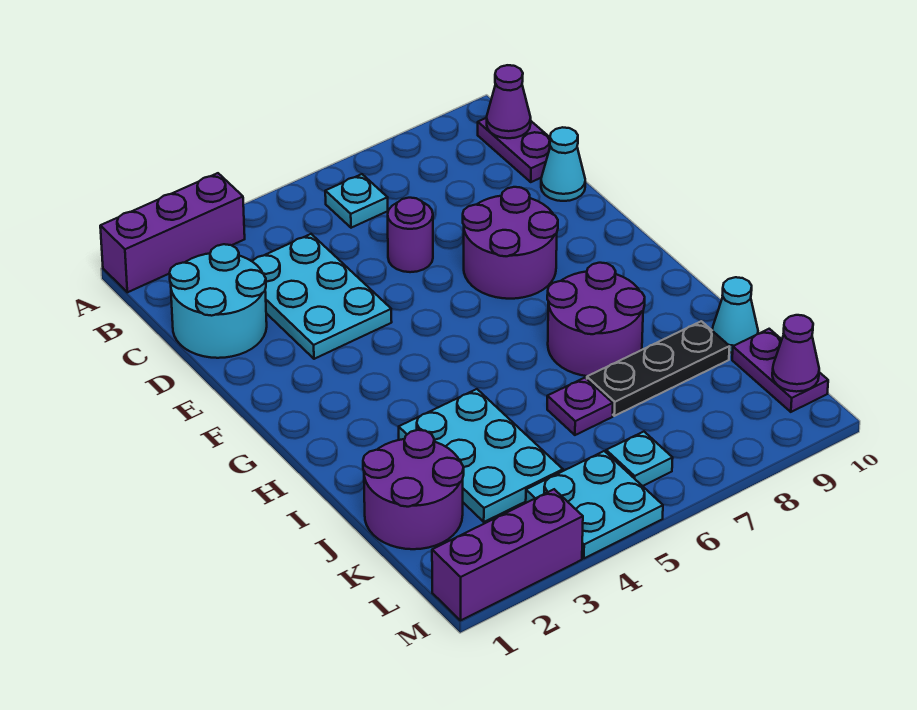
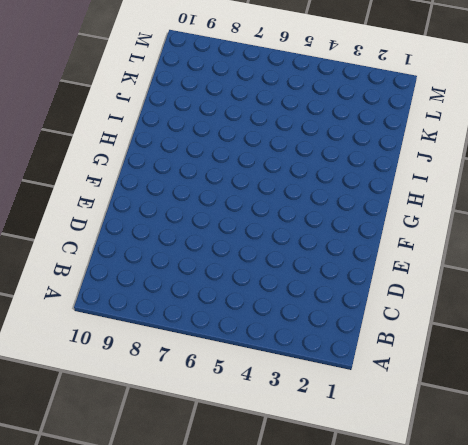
none -> purple 1x3 brick [100,173,245,292]
none -> cyan 1x1 plate [325,174,388,228]
none -> purple 1x2 plate [478,118,550,182]

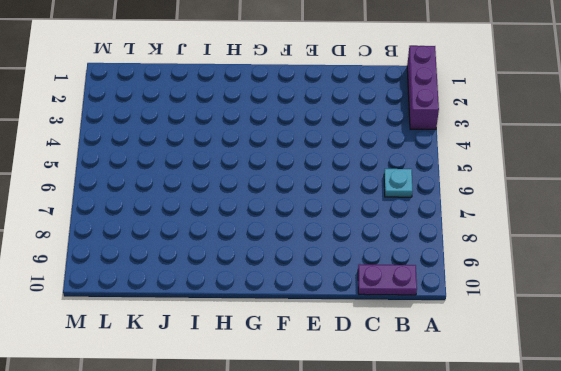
none -> cyan 2x2 round brick [169,244,267,358]
none -> cyan 2x3 plate [252,234,392,359]
none -> purple 1x1 round brick [388,198,433,272]

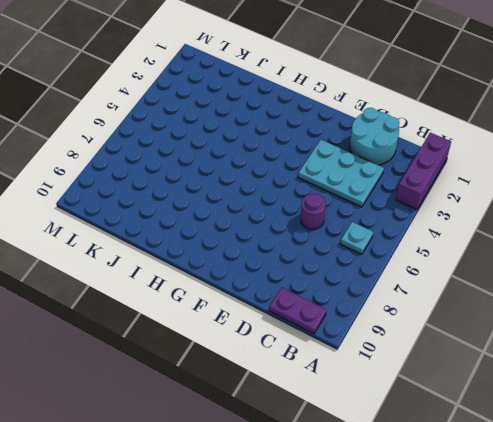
none -> cyan 1x1 cone [541,127,585,201]
none -> purple 2x2 round brick [463,187,558,299]
none -> purple 2x2 round brick [547,263,645,376]

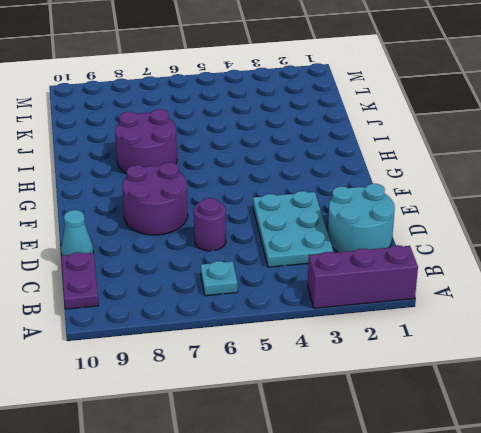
none -> cyan 2x3 plate [399,389,563,522]
none -> purple 2x2 round brick [363,430,464,549]
none -> purple 1x1 plate [547,378,613,435]

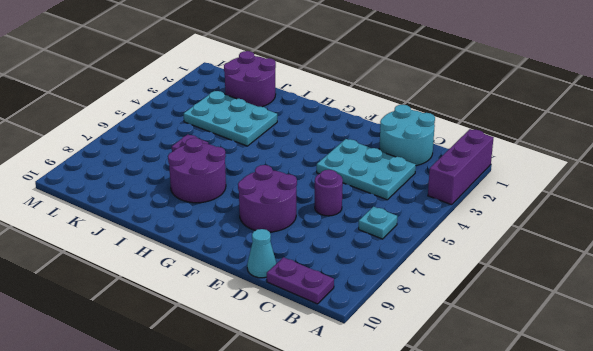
none -> black 1x3 plate [587,321,730,416]
none -> cyan 1x1 cone [712,277,758,353]
none -> purple 1x2 plate [732,329,828,412]

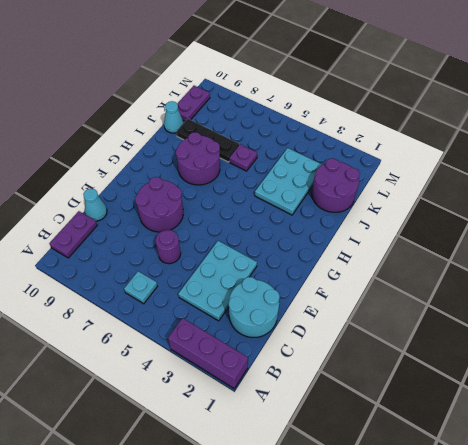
none -> cyan 2x2 plate [526,451,663,558]
none -> cyan 1x1 plate [606,432,673,486]
none -> purple 1x3 brick [432,489,583,621]

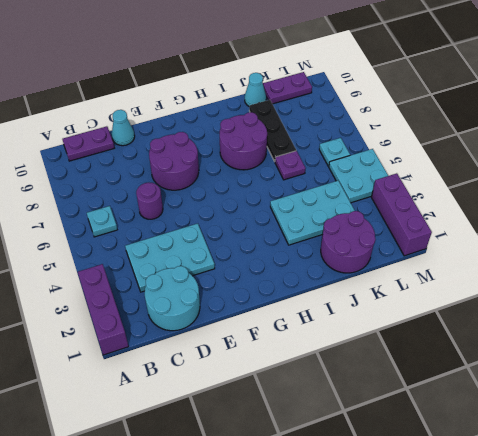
none -> purple 1x1 cone [487,65,531,138]
none -> purple 1x1 cone [772,315,819,392]

